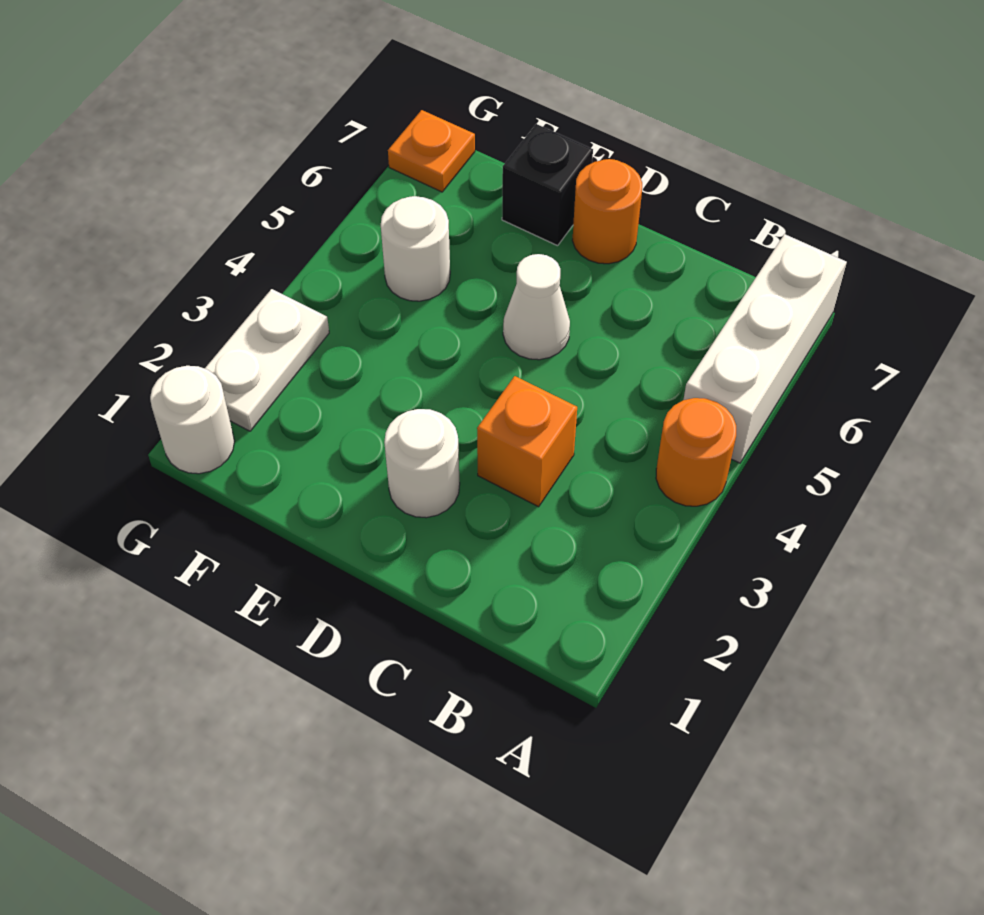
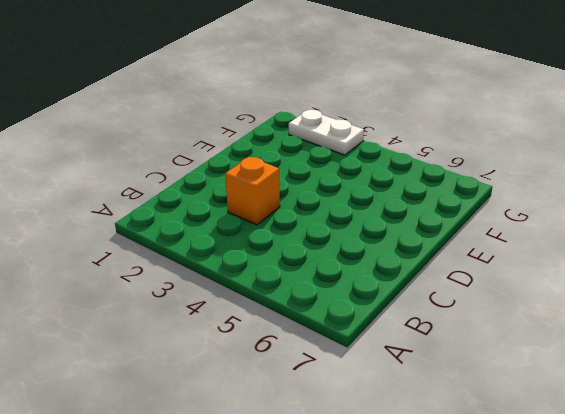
none -> orange 1x1 round brick [656,398,736,506]
none -> white 1x3 brick [684,234,847,463]

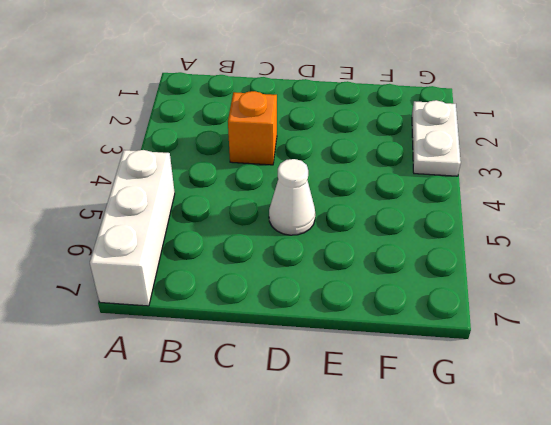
none -> orange 1x1 round brick [656,398,736,506]
none -> white 1x1 round brick [384,409,460,518]

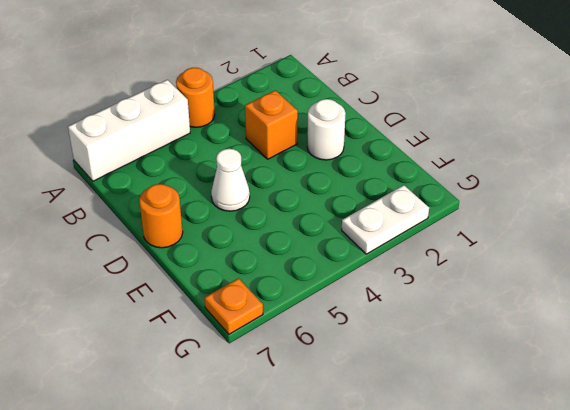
none -> black 1x1 brick [502,124,593,246]
none -> white 1x1 round brick [381,196,450,301]

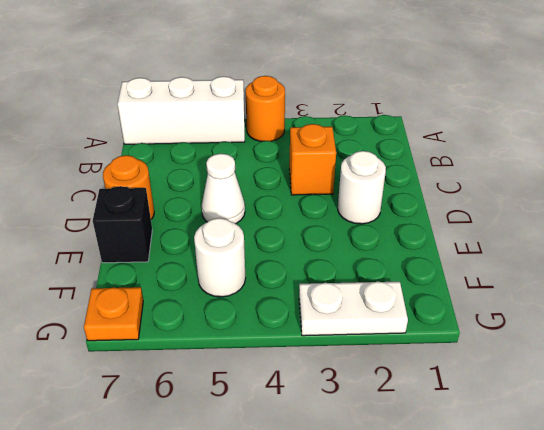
none -> white 1x1 round brick [150,366,234,474]

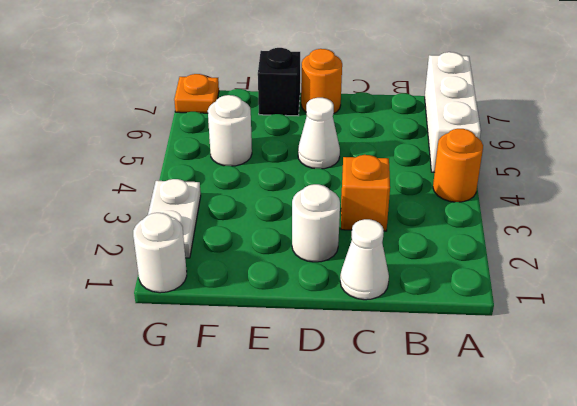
white 1x1 cone [340,219,389,300] -> none

